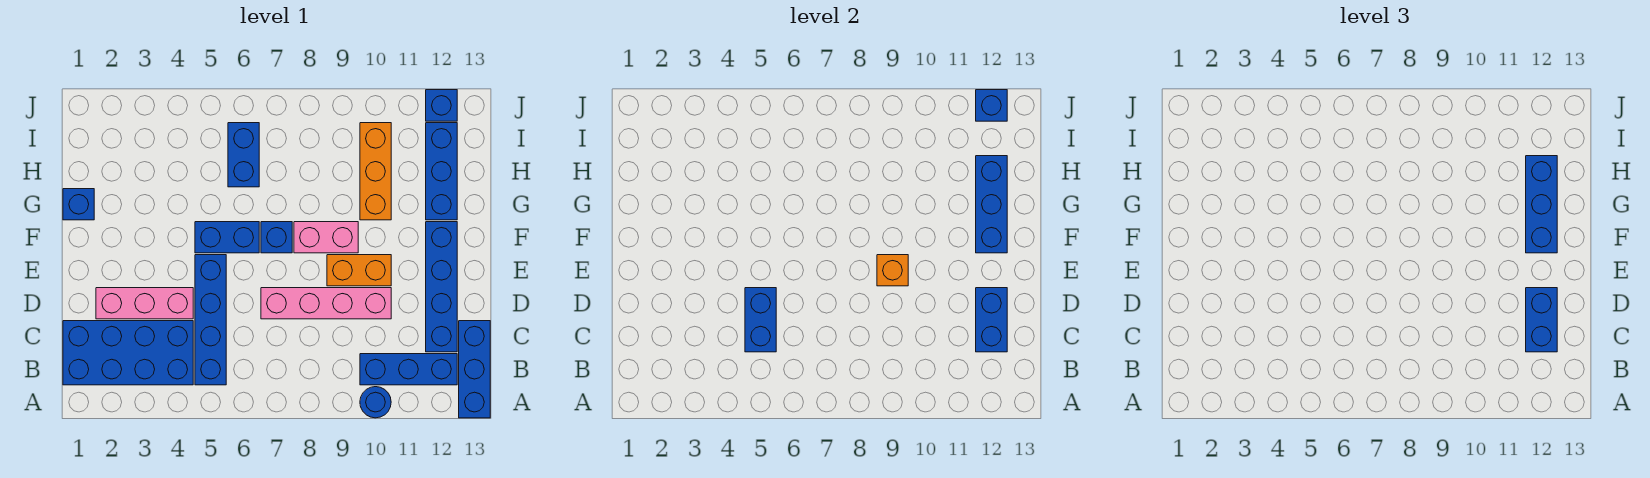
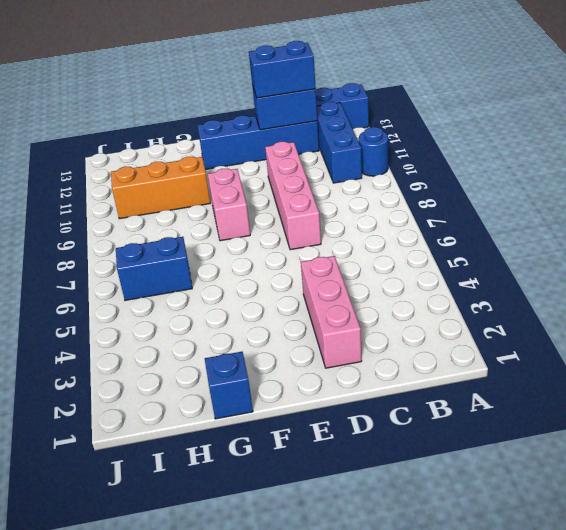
none -> blue 2x4 brick [63,321,193,385]
none -> blue 1x4 brick [195,255,226,385]
none -> orange 1x2 brick [327,255,391,286]

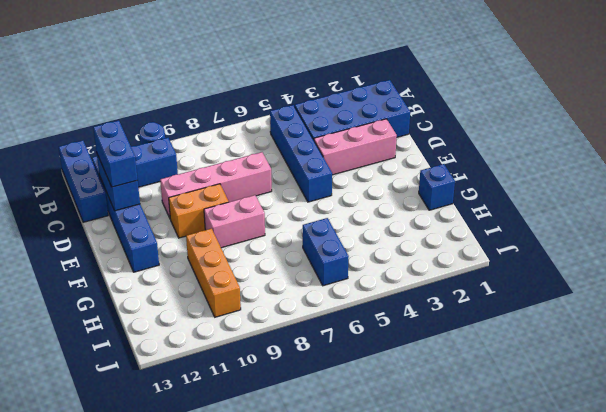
none -> blue 1x2 brick [195,222,259,253]
none -> blue 1x1 brick [261,222,292,253]
none -> blue 1x3 brick [426,123,457,220]

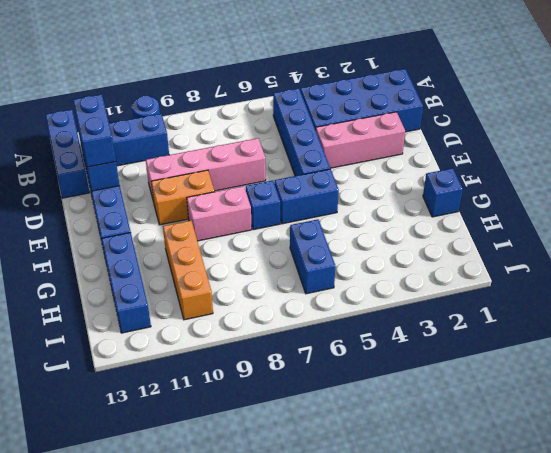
none -> blue 1x1 brick [426,90,457,121]
none -> blue 1x2 brick [745,288,776,352]
none -> orange 1x1 brick [877,255,908,286]

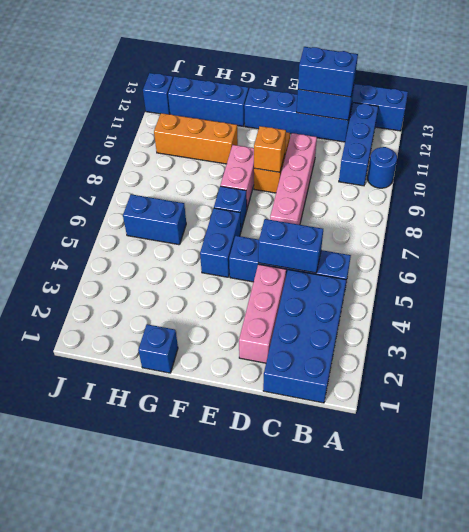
none -> blue 1x3 brick [976,156,1007,253]
none -> blue 1x1 brick [976,90,1007,121]
none -> blue 1x3 brick [1526,156,1557,253]

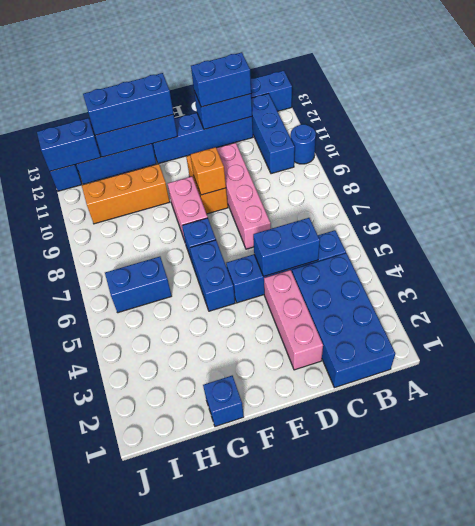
blue 1x2 brick [37,118,101,171] -> blue 1x1 brick [976,90,1007,121]

